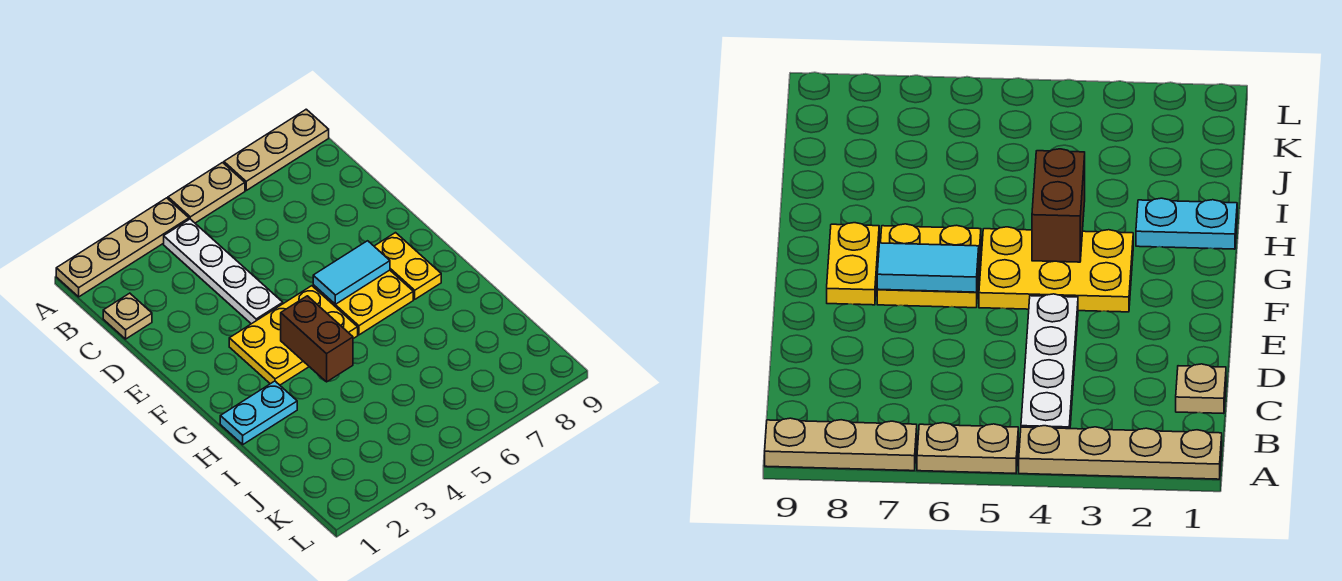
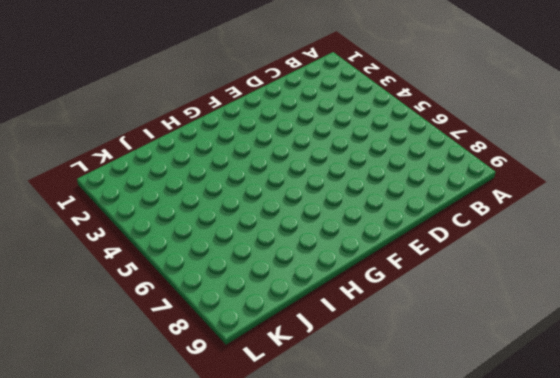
none -> tan 1x4 plate [56,198,189,297]
none -> tan 1x2 plate [168,163,245,223]

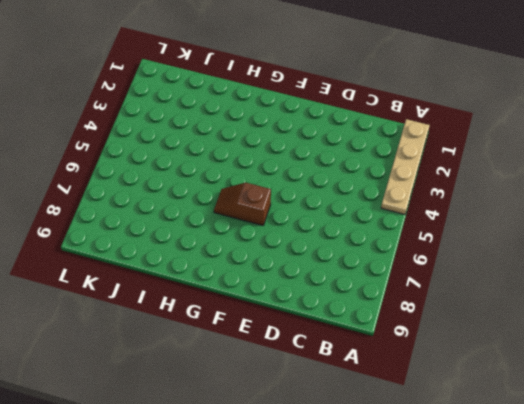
brown 1x2 slope [214,183,271,225] -> yellow 2x2 plate [313,270,413,335]
none -> tan 1x2 plate [168,163,245,223]
none -> tan 1x3 plate [224,109,329,190]

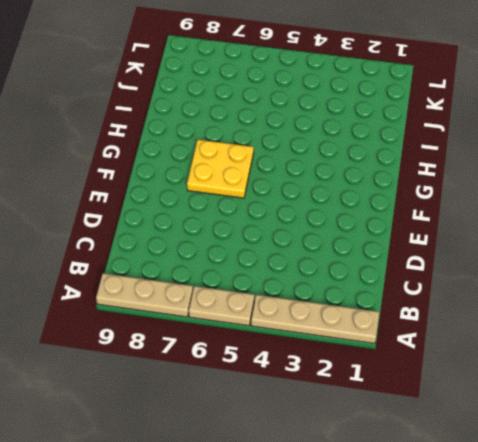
none -> white 1x4 plate [164,219,283,324]
none -> tan 1x1 plate [103,293,152,339]

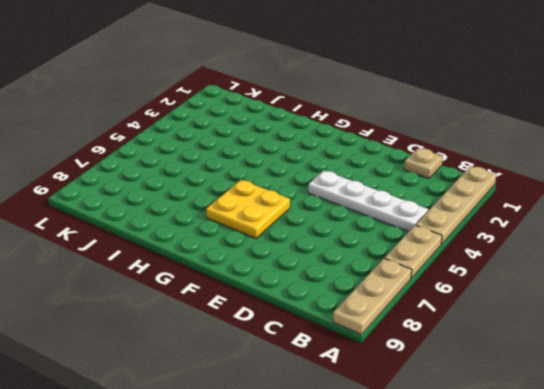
none -> yellow 2x3 plate [229,286,358,385]
none -> yellow 1x2 plate [374,233,441,299]

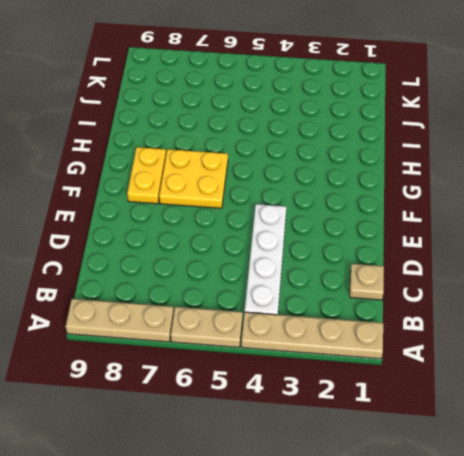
none -> yellow 2x3 plate [229,286,358,385]
none -> cyan 1x2 plate [220,381,297,444]

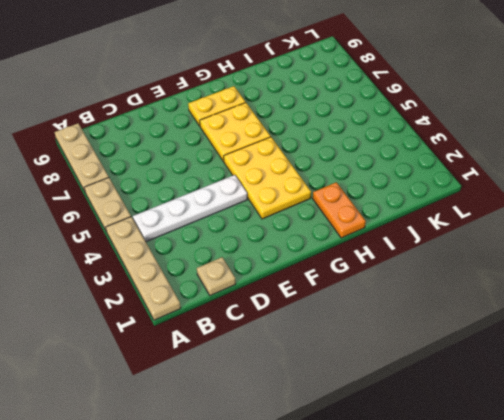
orange 1x2 plate [313,182,366,238] -> cyan 1x2 plate [220,381,297,444]
none -> cyan 1x2 tile [313,241,390,305]
none -> brown 1x2 brick [281,296,353,382]

